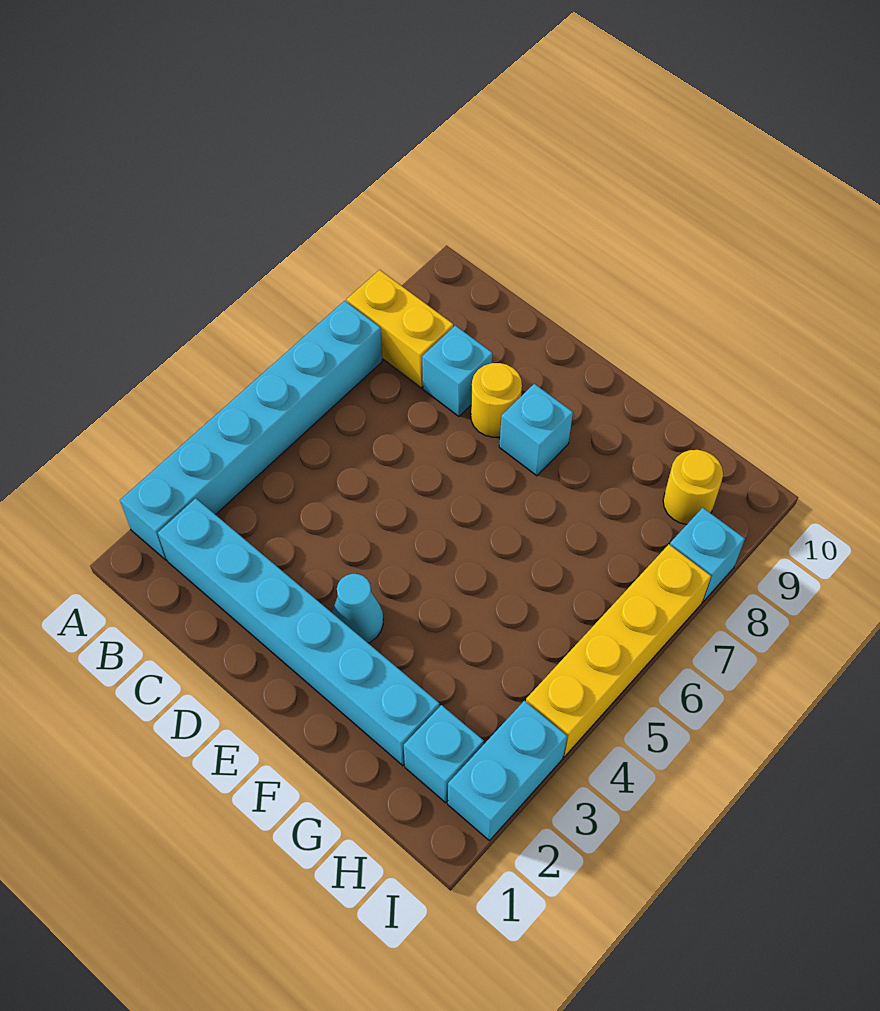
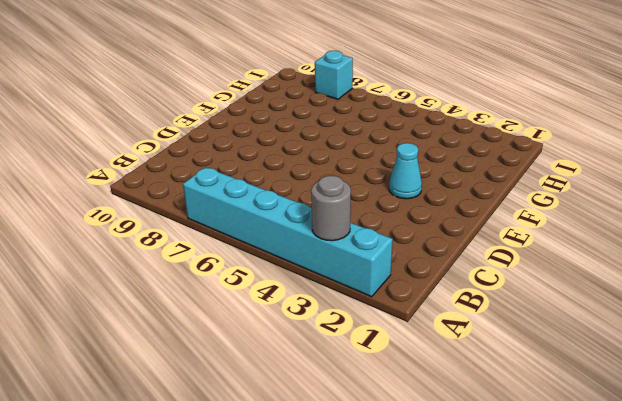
grey 1x1 round brick [311,176,351,241] -> none
none -> yellow 1x2 brick [346,270,453,388]
none -> cyan 1x6 brick [158,498,439,766]
none -> cyan 1x1 brick [422,326,492,416]

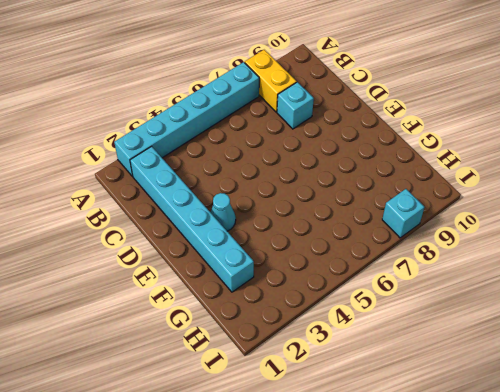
none -> yellow 1x1 round brick [471,363,522,437]
none -> cyan 1x1 brick [499,384,573,476]
none -> cyan 1x1 brick [404,705,484,803]

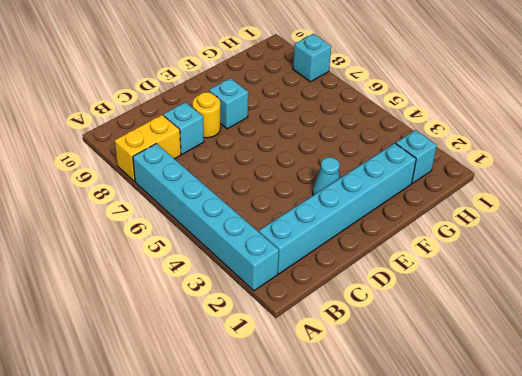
none -> yellow 1x1 round brick [663,450,723,524]
none -> cyan 1x2 brick [448,701,567,841]
none -> yellow 1x4 brick [526,544,711,757]

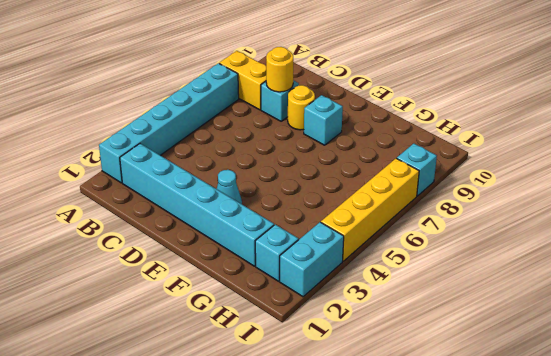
yellow 1x1 round brick [266,47,293,92] -> yellow 1x1 round brick moved to [663,450,723,524]

